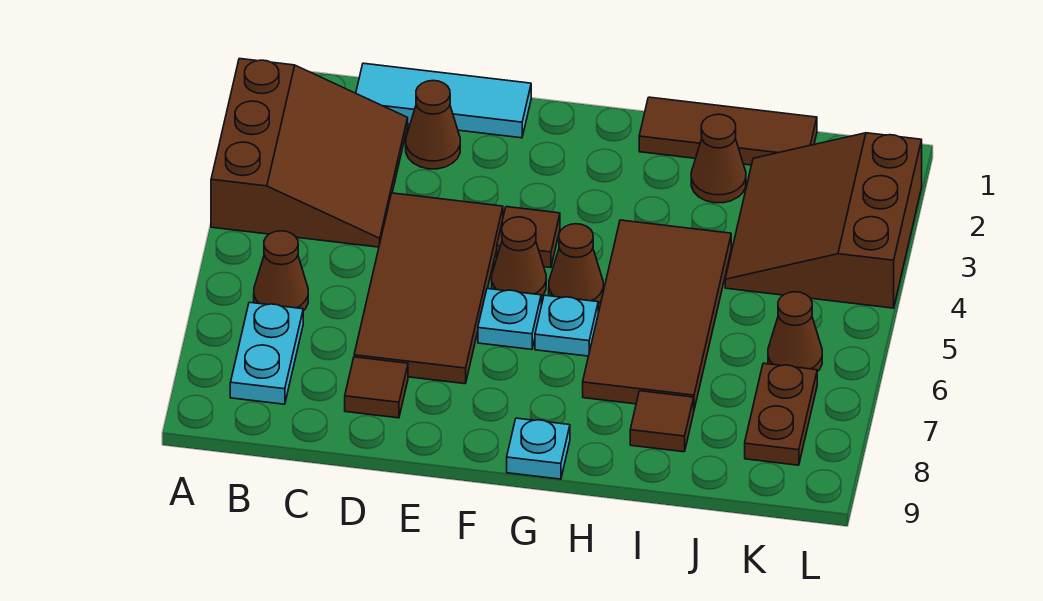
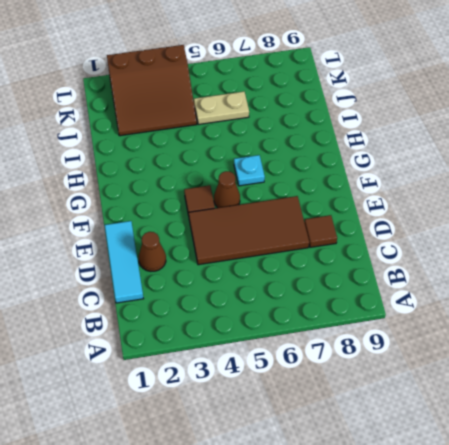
tan 1x2 plate [194,92,249,125] -> none
none -> brown 3x3 slope [211,59,408,247]
none -> brown 1x1 cone [254,231,308,311]
none -> cyan 1x2 plate [230,302,303,404]

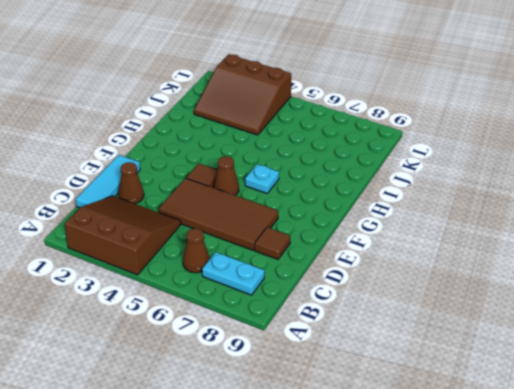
none -> cyan 1x1 plate [478,289,541,349]
none -> brown 1x1 cone [549,224,603,304]
none -> cyan 1x1 plate [507,418,570,479]

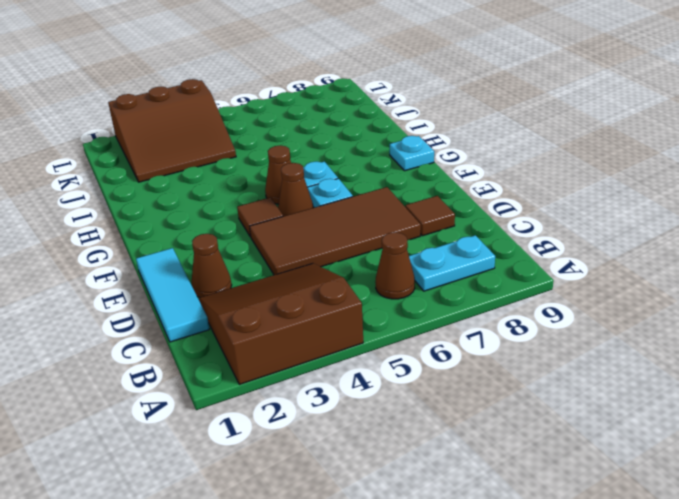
none -> brown 1x3 tile [639,97,817,165]
none -> brown 2x4 tile [583,220,731,409]
none -> brown 1x1 cone [691,114,746,203]

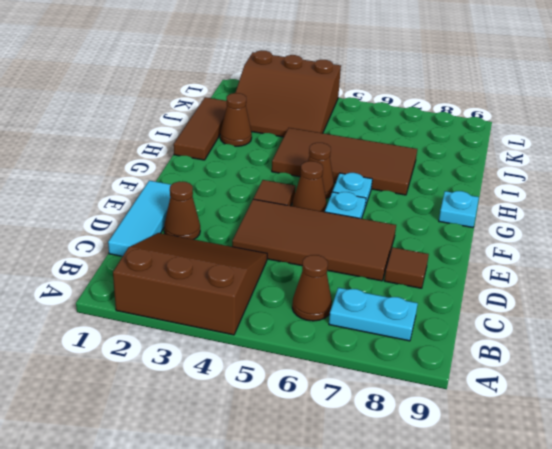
none -> brown 1x1 tile [630,391,694,452]
none -> brown 1x1 cone [768,292,822,372]
none -> brown 1x2 plate [745,363,817,465]

